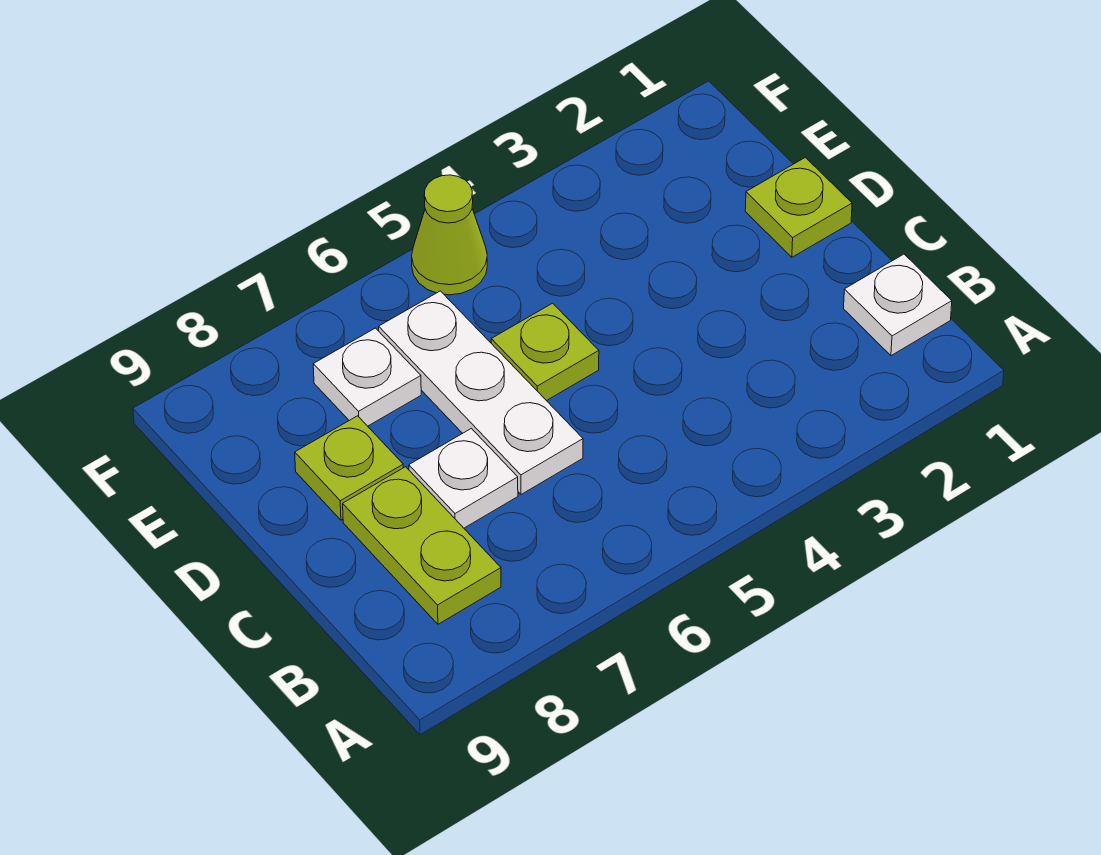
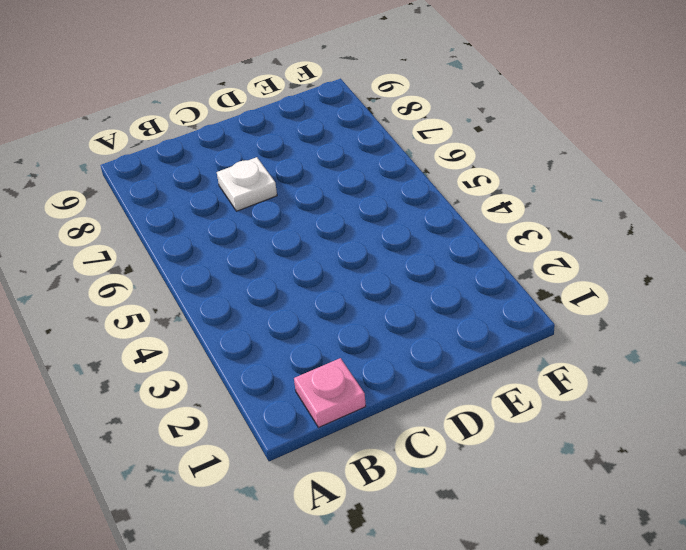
pink 1x1 plate [294,358,366,428] -> white 1x1 plate [844,254,952,356]
none -> lime 1x2 plate [343,467,501,624]
none -> white 1x3 plate [379,291,583,494]

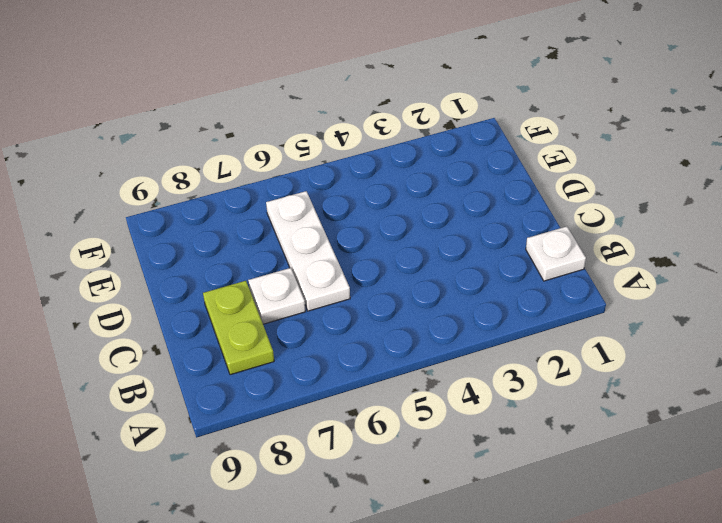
none -> lime 1x1 plate [745,157,852,257]
none -> lime 1x1 plate [491,303,599,401]

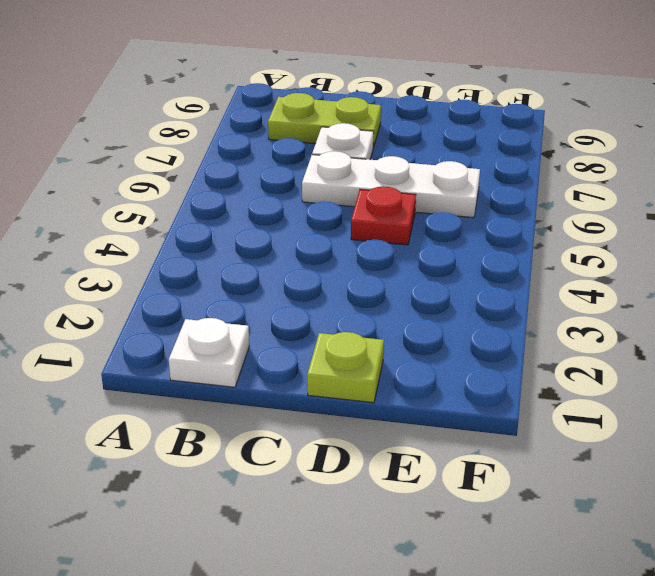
red 1x1 plate [351,186,416,245] -> lime 1x1 plate [491,303,599,401]
none -> lime 1x1 plate [295,416,403,520]
none -> white 1x1 plate [313,328,421,426]

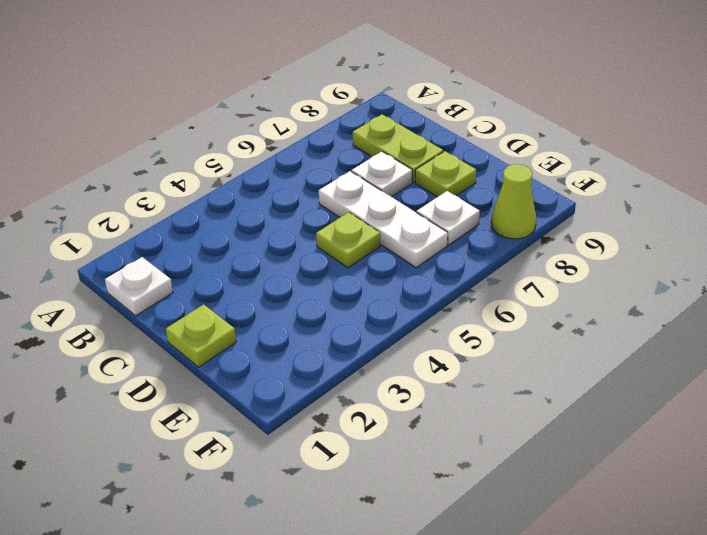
lime 1x1 cone [491,164,536,239] -> lime 1x1 cone moved to [412,175,487,295]

